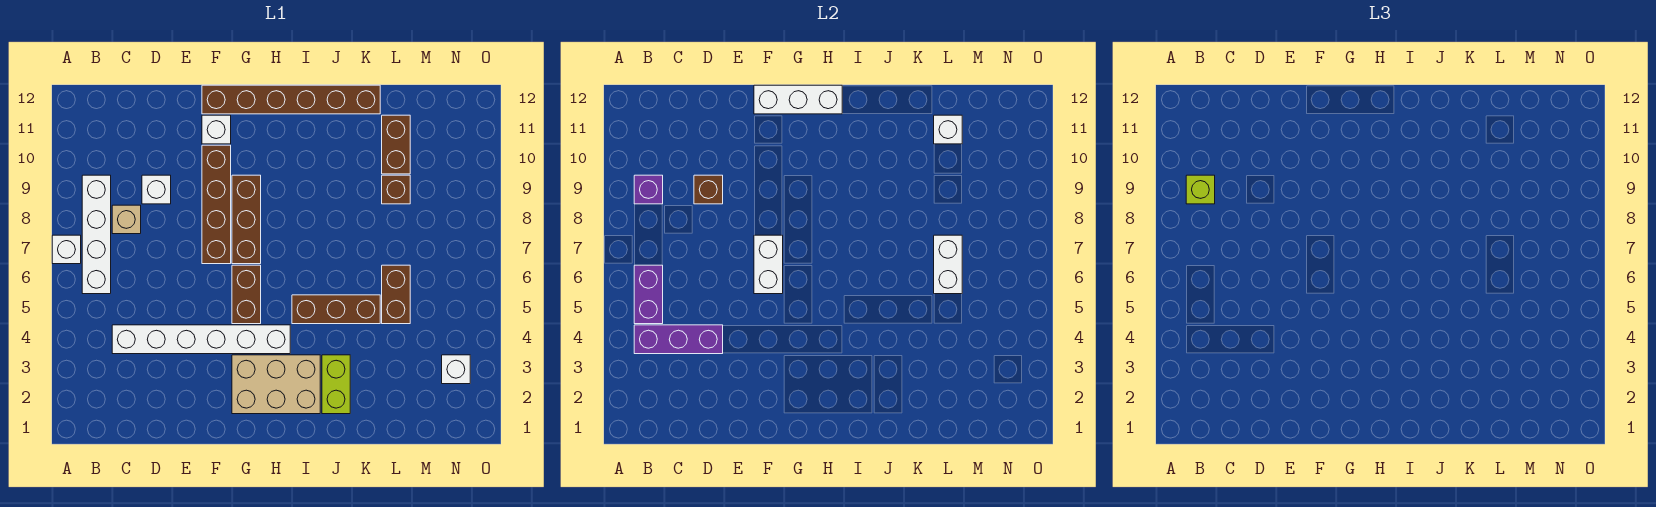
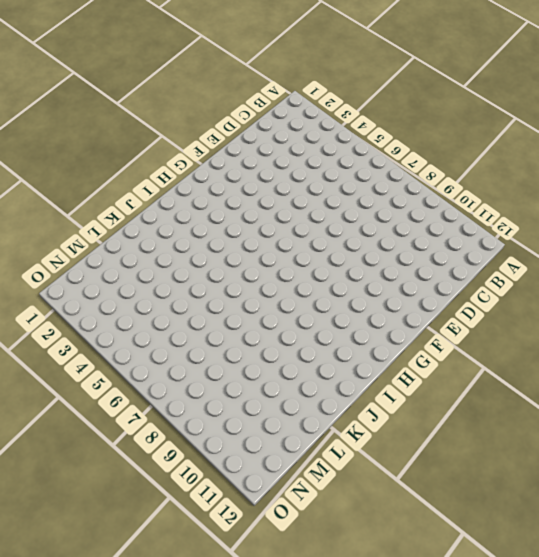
none -> white 1x1 brick [52,235,81,264]
none -> white 1x4 brick [82,175,111,294]
none -> white 1x6 brick [112,325,290,354]

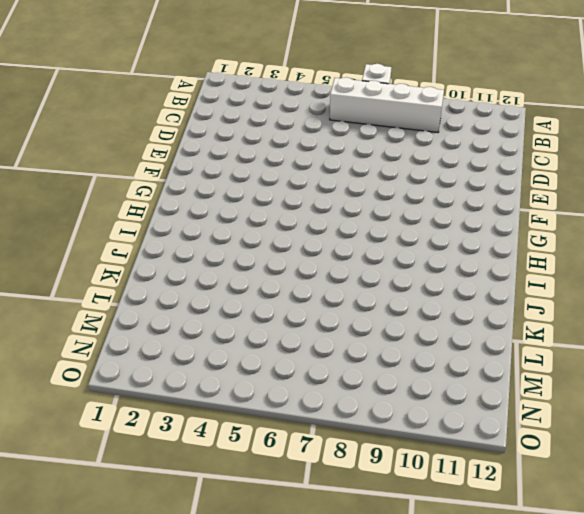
none -> white 1x6 brick [112,325,290,354]
none -> tan 1x1 brick [112,205,141,234]
none -> white 1x1 brick [142,175,171,204]

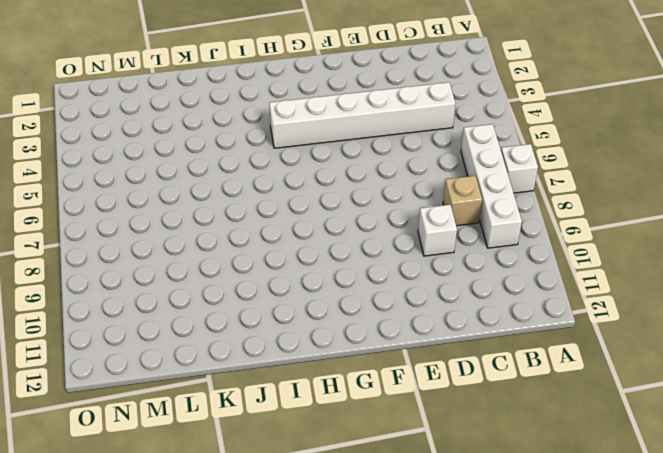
none -> brown 1x4 brick [202,145,231,264]
none -> white 1x1 brick [202,115,231,144]
none -> brown 1x6 brick [202,85,380,114]

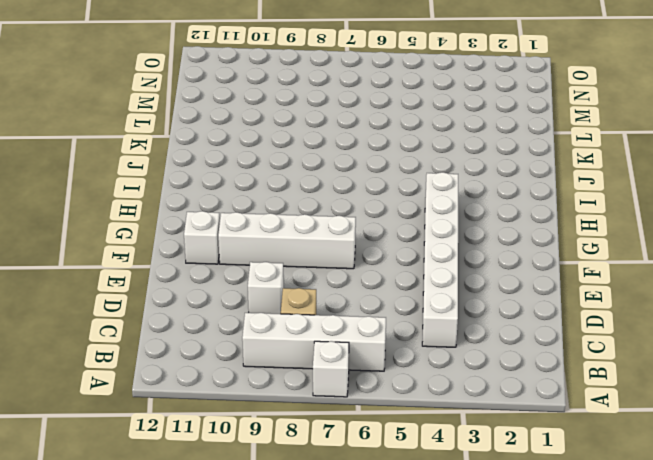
white 1x4 brick [218,212,356,269] -> brown 1x4 brick [202,145,231,264]
none -> brown 1x6 brick [202,85,380,114]
none -> tan 2x3 brick [232,355,320,414]
none -> brown 1x2 brick [232,265,261,324]

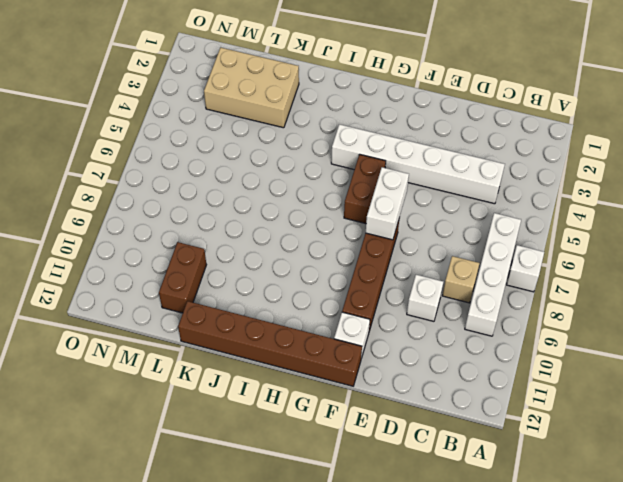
tan 2x3 brick [204,47,299,128] -> tan 2x3 brick moved to [232,355,320,414]
none -> brown 1x3 brick [232,175,261,264]
none -> brown 1x3 brick [292,295,380,324]
none -> lime 1x2 brick [322,355,350,414]

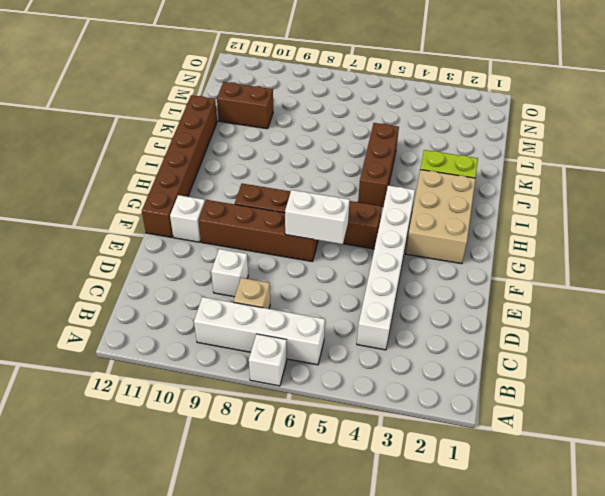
none -> brown 1x2 brick [382,265,410,324]
none -> brown 1x1 brick [382,175,410,204]
none -> white 1x1 brick [442,355,470,384]

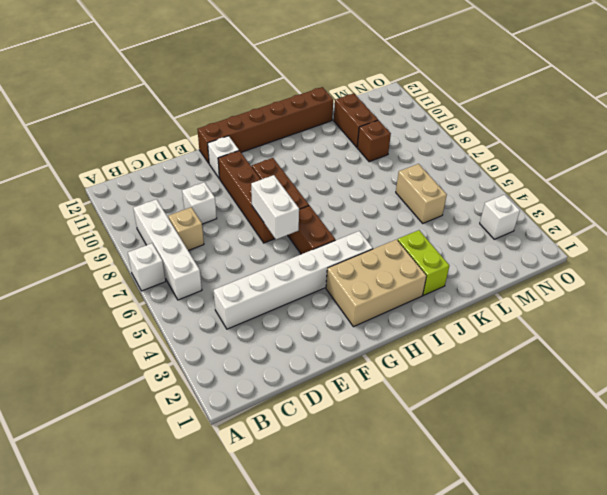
tan 1x2 brick [396,164,447,223] -> brown 1x2 brick [382,265,410,324]
none -> brown 1x3 brick [292,295,380,324]
none -> purple 1x3 brick [634,325,723,354]
none -> purple 1x2 brick [634,265,663,324]

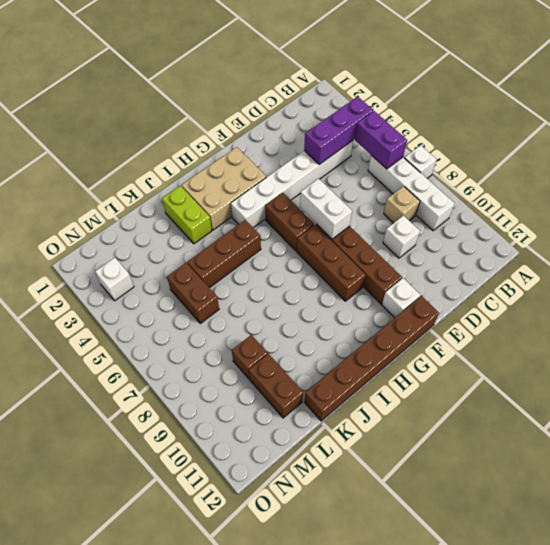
none -> purple 1x1 brick [634,175,663,204]
none -> brown 1x1 brick [694,175,723,204]
none -> white 1x3 brick [754,85,842,114]

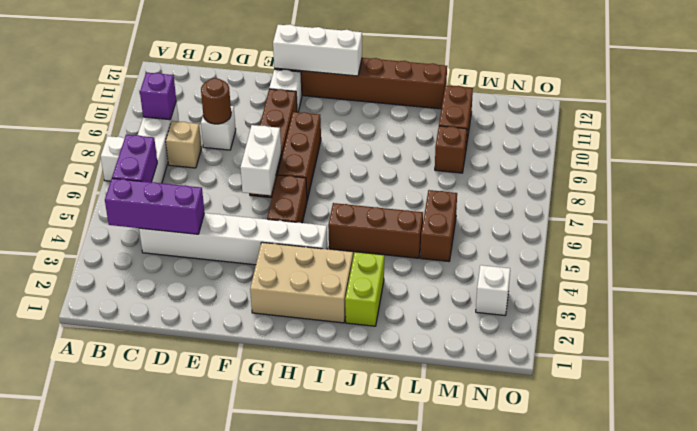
brown 1x1 round brick [201,78,231,124] -> brown 1x1 brick [694,175,723,204]
none -> white 1x2 brick [934,235,962,294]
none -> white 1x1 brick [934,115,962,144]
none -> lime 1x1 brick [1186,175,1215,204]

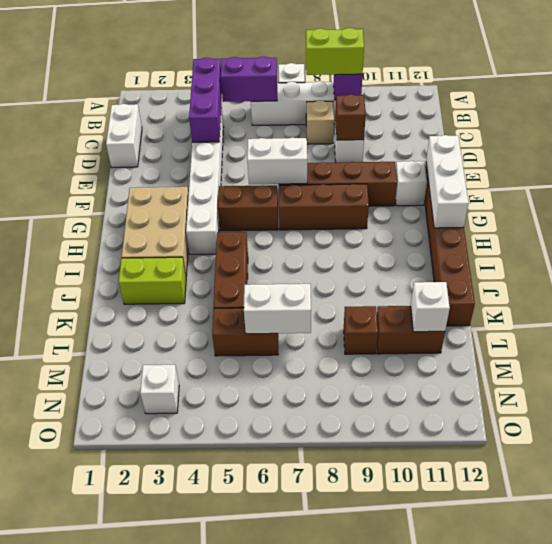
lime 1x2 brick [306,28,364,75] -> lime 1x1 brick [1186,175,1215,204]
white 1x2 brick [106,104,142,168] -> none

